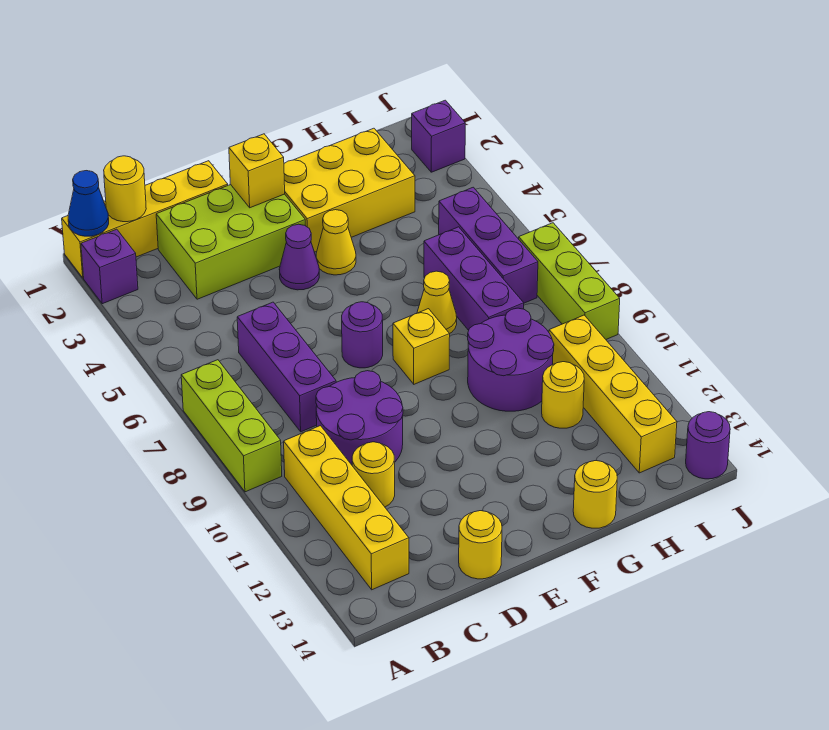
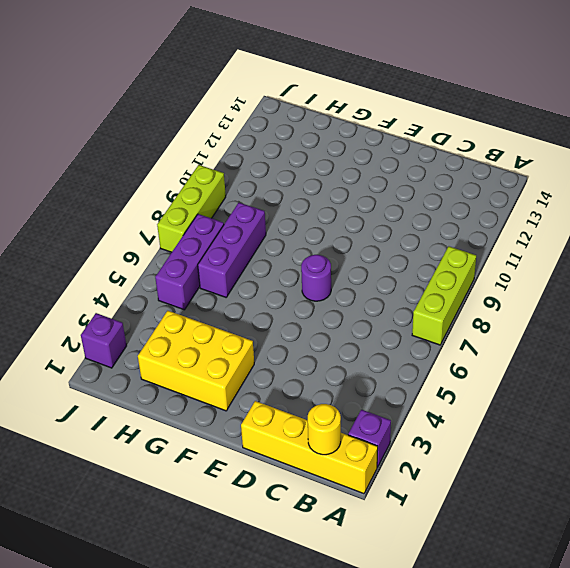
none -> yellow 1x4 brick [284,426,409,590]
none -> lime 2x3 brick [156,185,306,299]
none -> purple 1x3 brick [237,302,336,432]

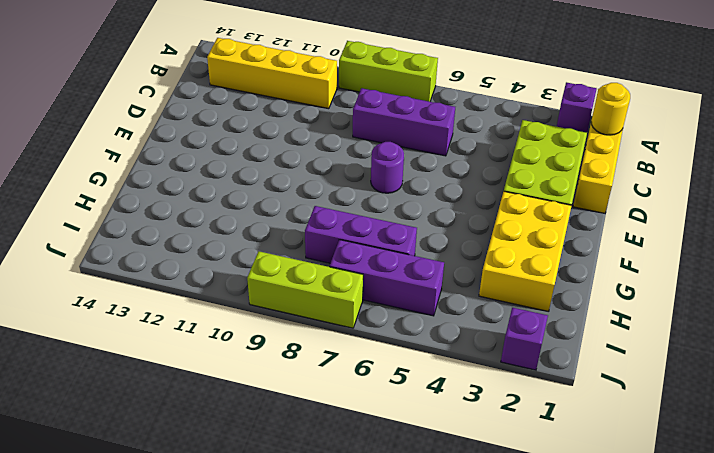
none -> purple 2x2 round brick [316,371,403,465]
none -> yellow 1x1 round brick [352,442,395,507]
none -> yellow 1x1 round brick [459,511,502,579]

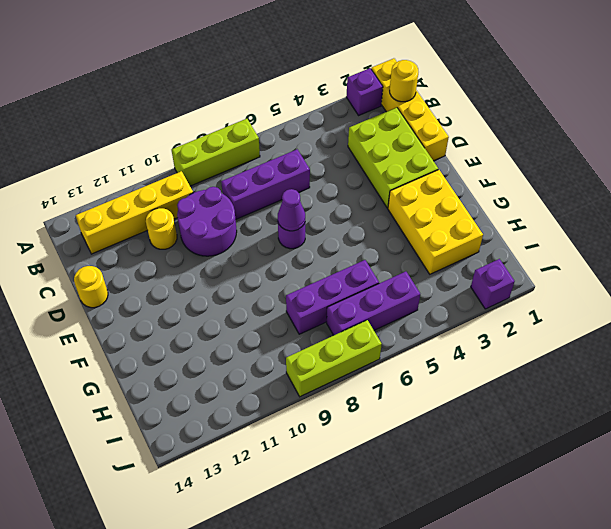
purple 1x1 cone [278,189,305,231] -> purple 1x1 cone moved to [279,224,319,290]
none -> yellow 1x1 cone [316,210,356,275]
none -> yellow 1x1 brick [393,309,450,384]
none -> yellow 1x1 cone [417,271,457,334]

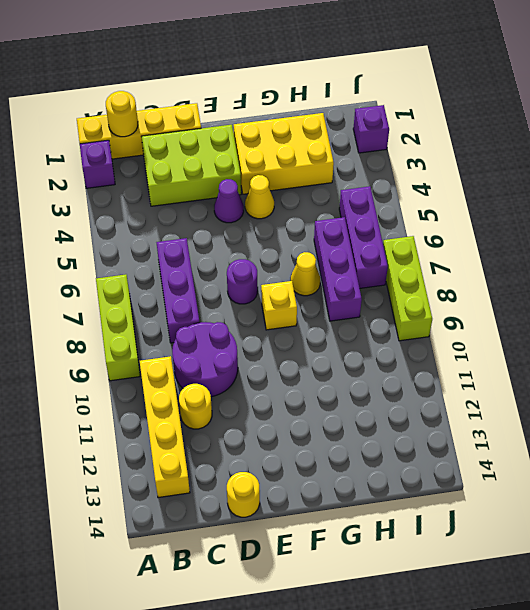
none -> purple 2x2 round brick [468,308,554,411]
none -> yellow 1x1 round brick [573,461,617,528]
none -> yellow 1x1 round brick [542,362,584,428]

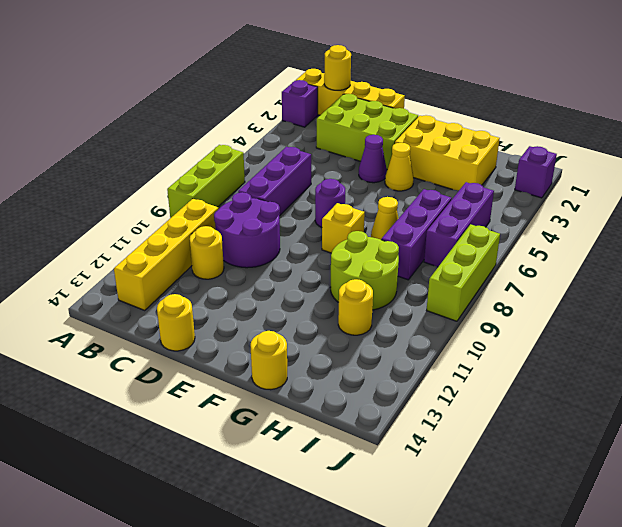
lime 2x2 round brick [330,231,399,310] -> purple 2x2 round brick [468,308,554,411]
none -> yellow 1x4 brick [549,315,677,473]
none -> purple 1x1 round brick [686,412,730,479]
none -> blue 1x1 cone [68,171,109,236]

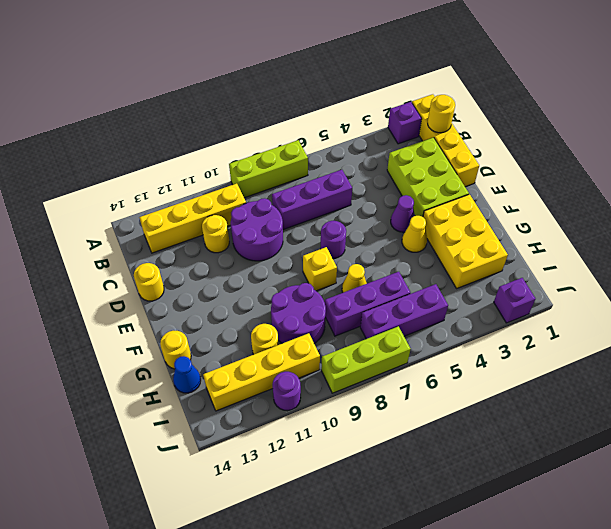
blue 1x1 cone [173,356,201,393] -> blue 1x1 cone moved to [68,171,109,236]
purple 1x1 round brick [273,372,301,410] -> purple 1x1 round brick moved to [686,412,730,479]
none -> yellow 1x1 brick [229,134,285,208]

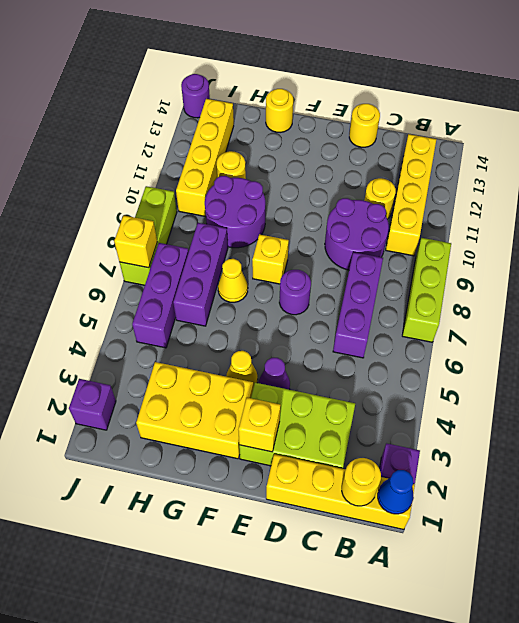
yellow 1x1 brick [114,215,157,268] -> none

